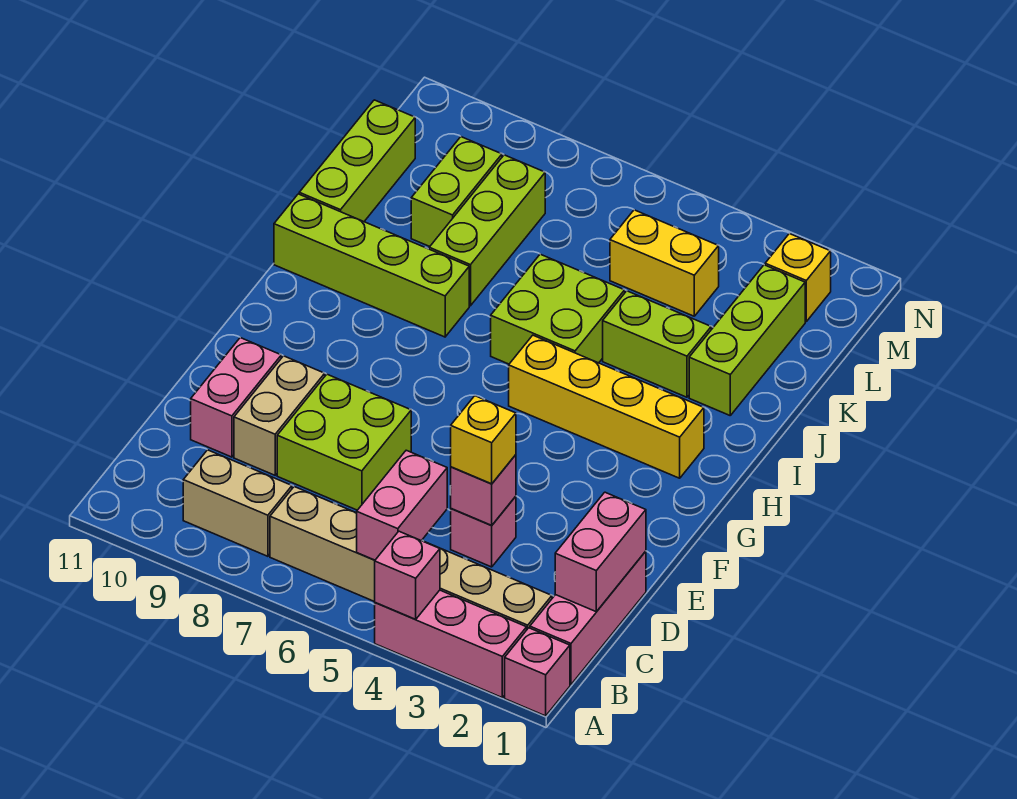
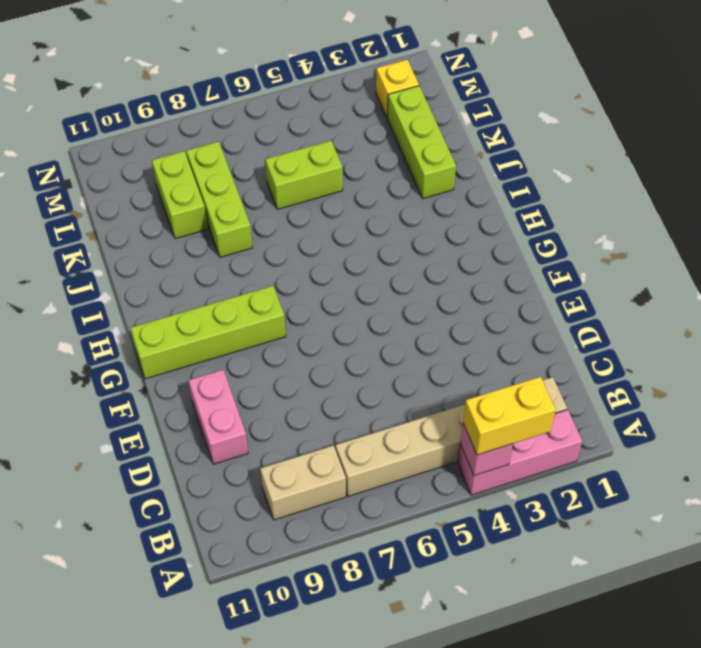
yellow 1x2 brick [463,377,556,455] -> yellow 1x2 brick moved to [610,210,719,316]
lime 1x4 brick [131,286,286,379] -> lime 1x4 brick moved to [274,194,469,337]
lime 1x2 brick [265,141,343,209] -> lime 1x2 brick moved to [603,291,711,397]
none -> pink 1x1 brick [505,628,570,716]
none -> pink 1x3 brick [530,551,646,685]
none -> pink 1x1 brick [451,496,516,567]

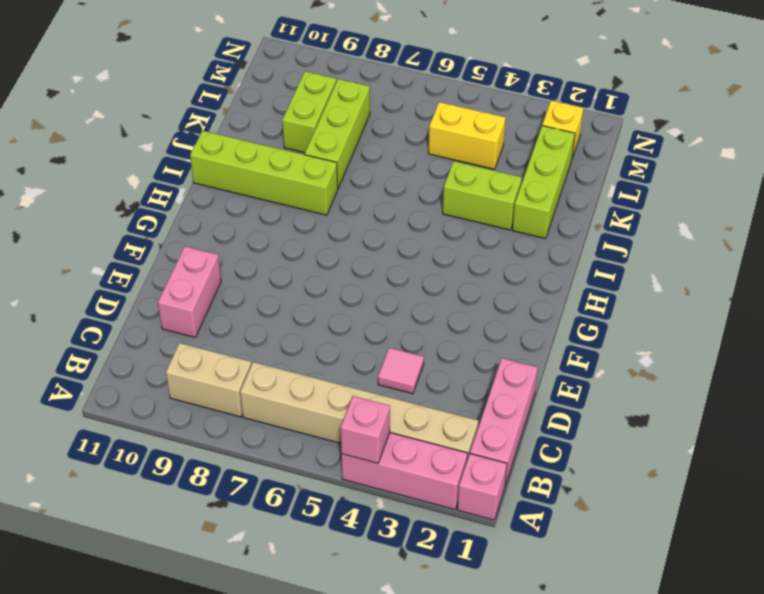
pink 1x1 tile [378,348,424,394] -> pink 1x1 brick [451,496,516,567]
none -> lime 2x2 brick [277,374,411,510]
none -> tan 1x2 brick [234,356,325,475]
none -> yellow 1x4 brick [509,335,704,478]

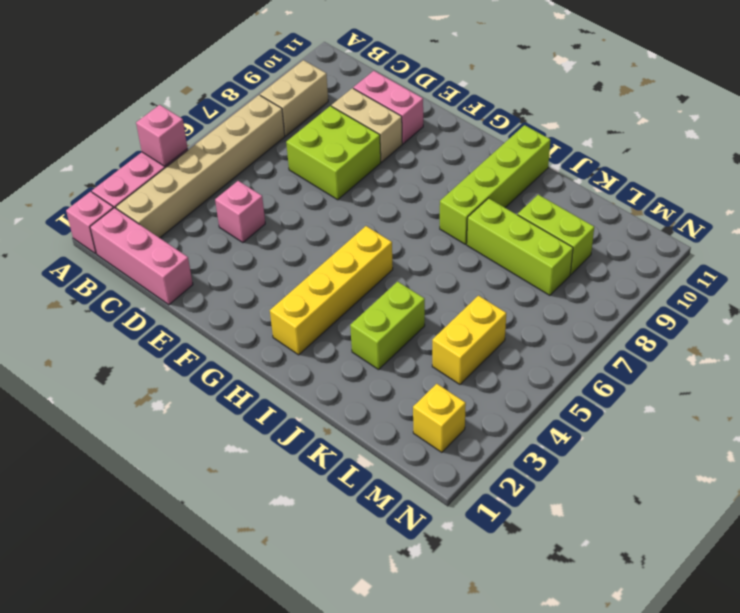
none -> lime 2x2 brick [491,254,625,364]
none -> lime 1x3 brick [689,265,805,415]
none -> lime 1x3 brick [299,100,415,222]

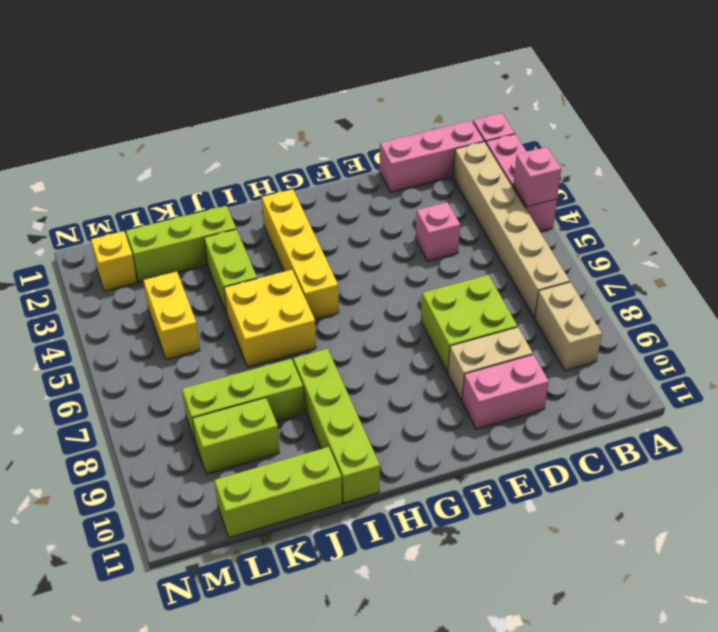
yellow 2x2 brick [224,270,316,367] -> lime 2x2 brick [491,254,625,364]
none -> pink 1x2 brick [357,450,447,560]
none -> pink 1x2 brick [555,492,646,612]
none -> pink 1x1 brick [451,455,516,525]

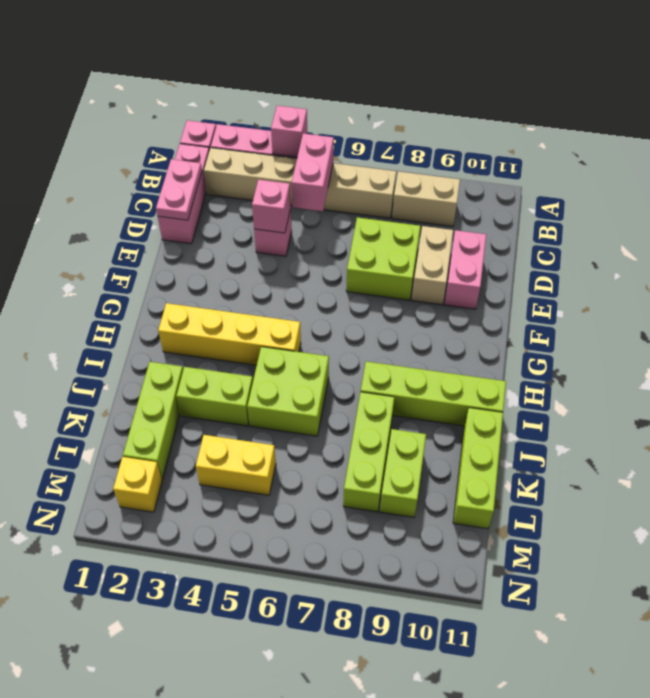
pink 1x2 plate [156,159,202,220] -> pink 1x2 brick [555,492,646,612]
none -> yellow 1x1 brick [451,396,516,484]

